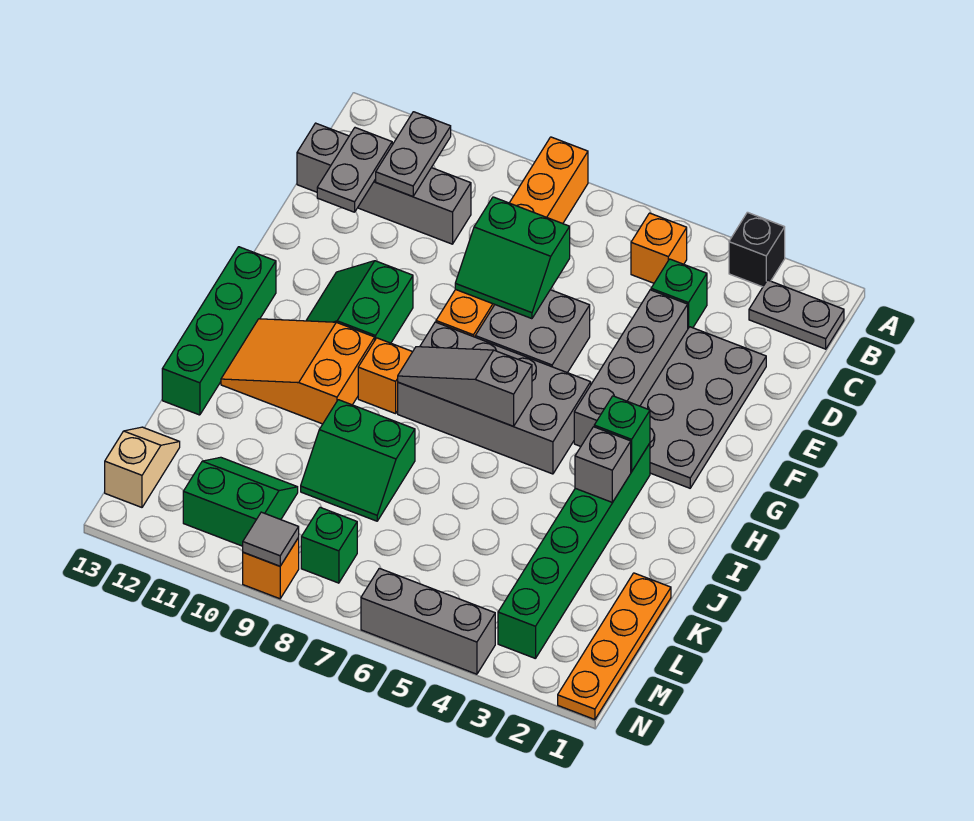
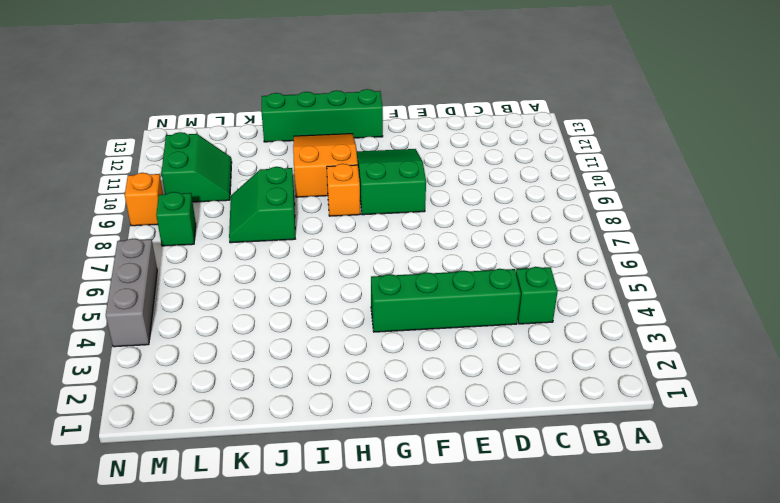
green 1x4 brick [371,269,521,332] -> grey 1x4 brick [574,290,688,446]
green 2x3 slope [357,149,426,215] -> green 2x2 slope [306,261,413,343]
none -> black 1x1 brick [729,212,785,287]
none -> orange 1x6 brick [436,137,588,337]
none -> grey 1x2 plate [749,280,844,349]

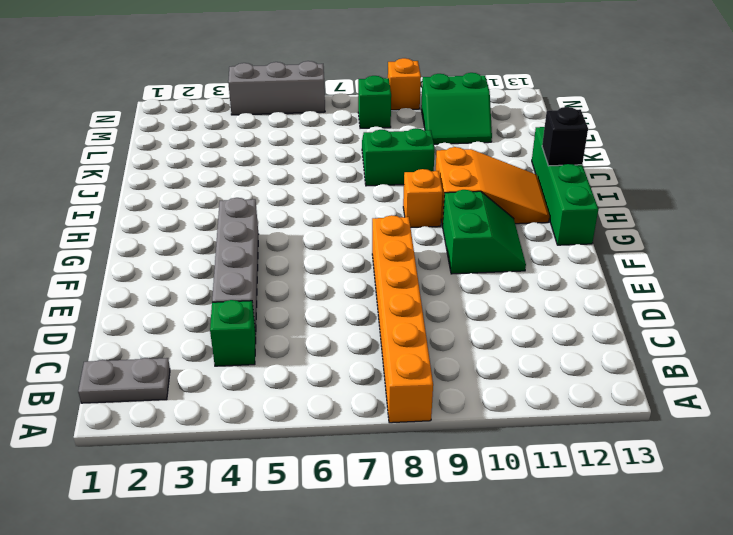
black 1x1 brick [542,107,588,166] -> black 1x1 brick moved to [729,212,785,287]
none -> orange 1x1 brick [631,213,687,283]
none -> grey 1x4 brick [297,123,471,244]
none -> grey 2x4 plate [640,327,766,488]

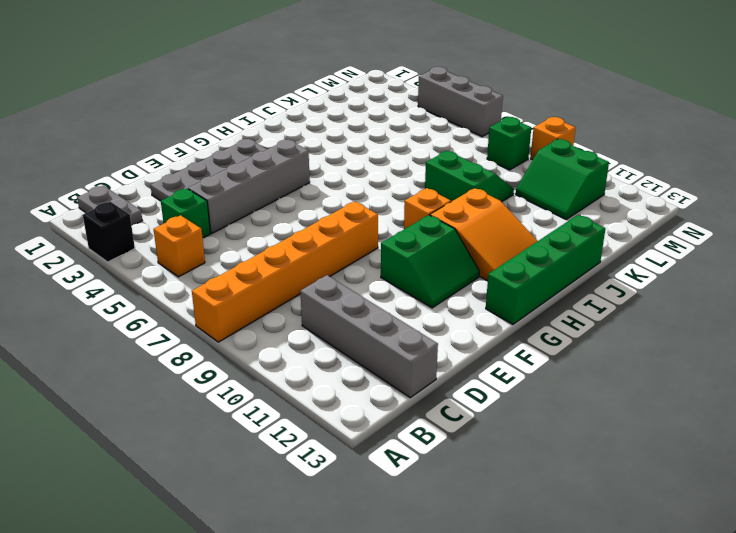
none -> grey 2x2 brick [475,290,590,373]
none -> grey 2x4 brick [398,322,591,474]
none -> green 1x6 brick [498,443,650,659]

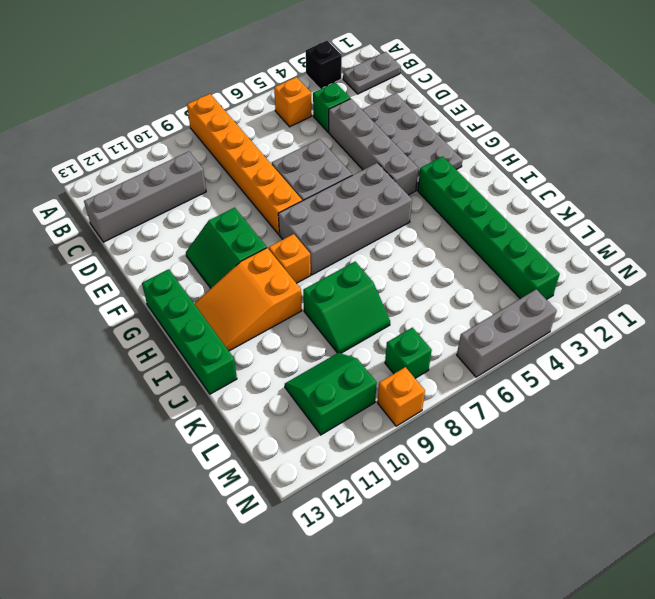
none -> orange 1x4 plate [558,573,671,720]
none -> tan 1x2 slope [105,427,180,507]
none -> grey 1x2 plate [376,112,451,197]

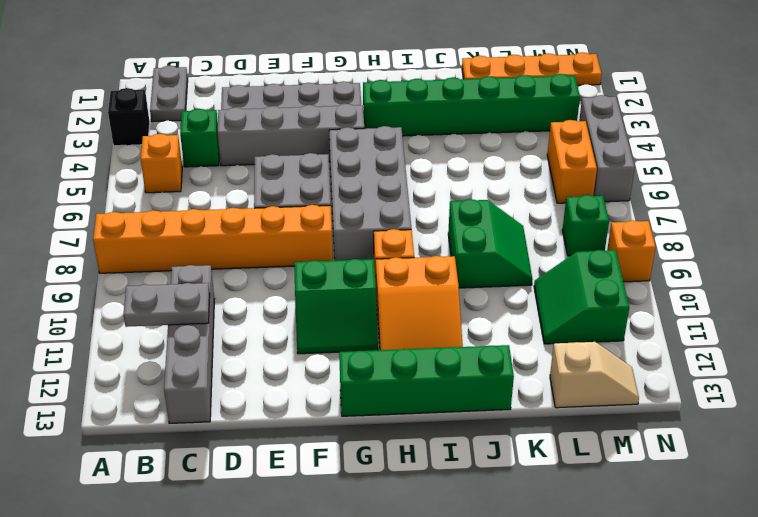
tan 1x2 slope [550,342,639,408] -> tan 1x2 slope turned to [105,427,180,507]
orange 1x2 brick [547,120,597,203] -> none
none -> grey 1x2 plate [317,128,392,212]
none -> green 2x2 slope [455,197,570,319]
none -> green 1x1 brick [594,396,650,472]

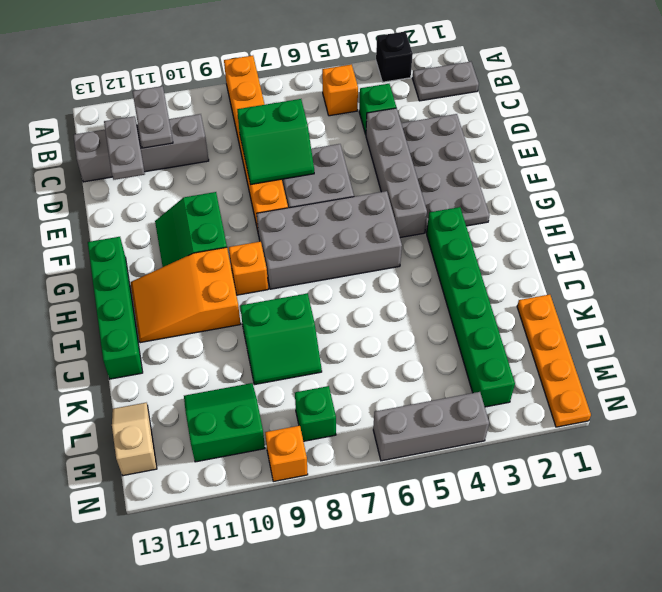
none -> green 1x1 brick [594,396,650,472]
none -> grey 1x3 slope [398,347,532,426]
none -> grey 1x1 brick [575,427,631,502]

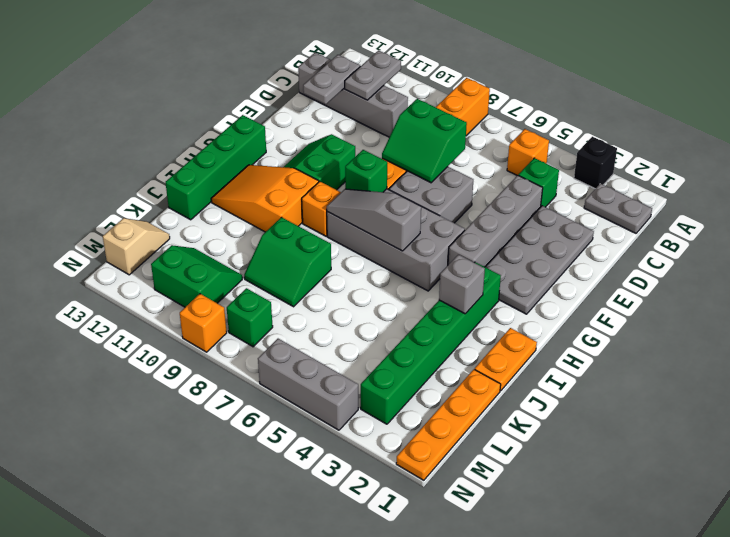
green 1x1 brick [345,150,387,192] -> green 1x1 brick moved to [594,396,650,472]
orange 1x2 plate [475,328,537,391] -> none
none -> grey 1x1 tile [243,512,299,566]

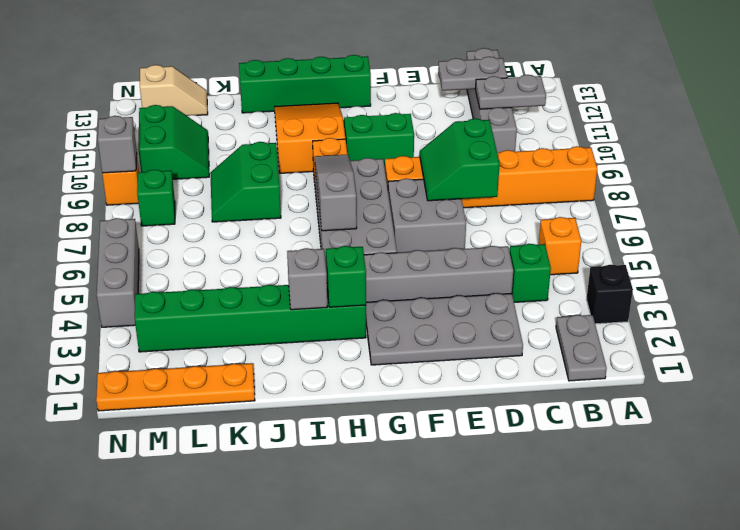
grey 1x1 brick [98,116,137,173] -> grey 1x1 tile [243,512,299,566]

